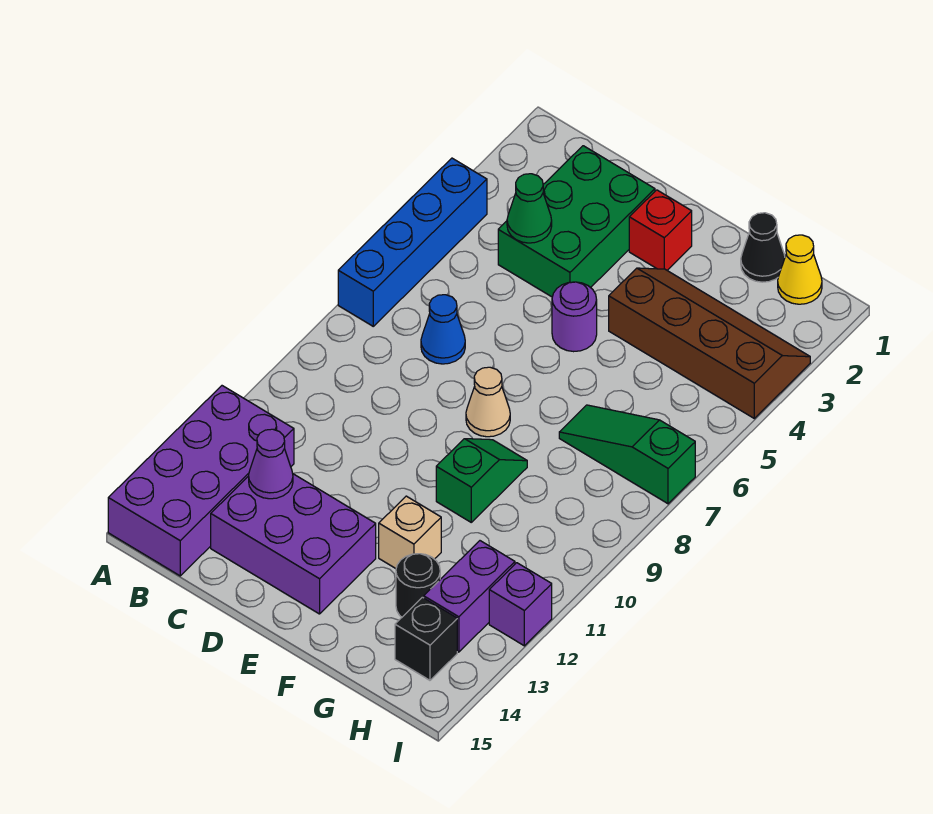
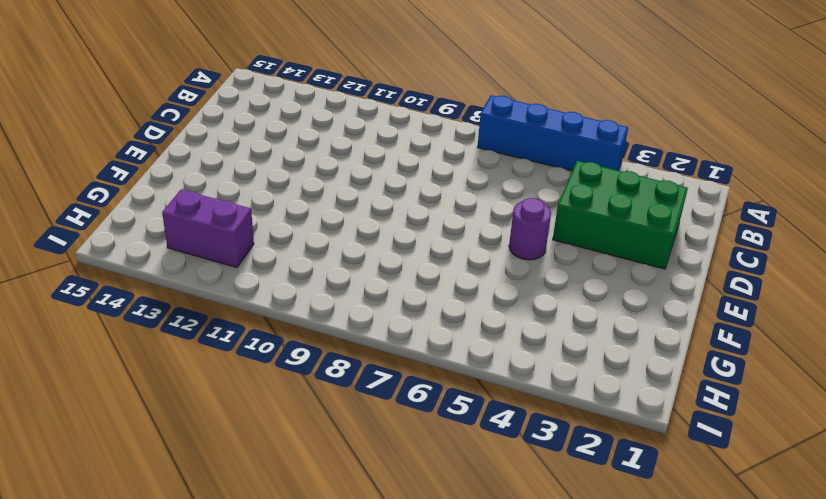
none -> purple 2x4 brick [108,386,294,576]
none -> blue 1x1 cone [421,295,465,364]
none -> purple 2x3 brick [211,474,376,614]

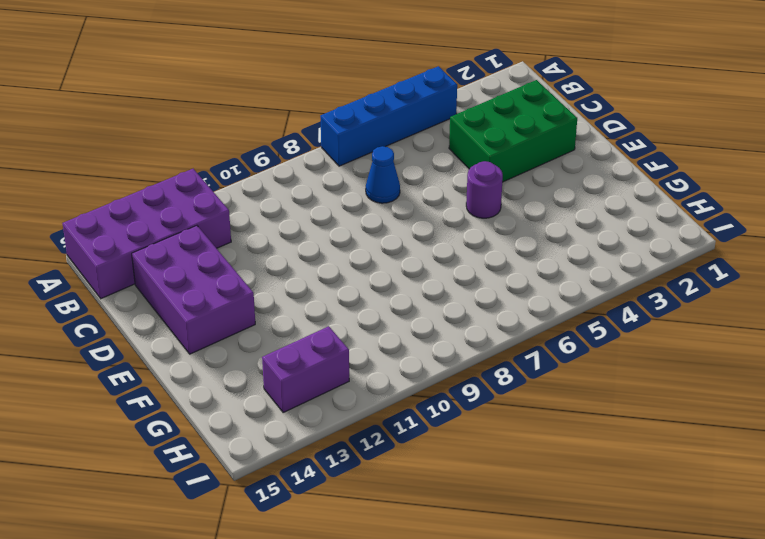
none -> red 1x1 brick [629,190,692,270]
none -> tan 1x1 cone [466,367,510,437]
none -> brown 2x4 slope [609,268,810,418]

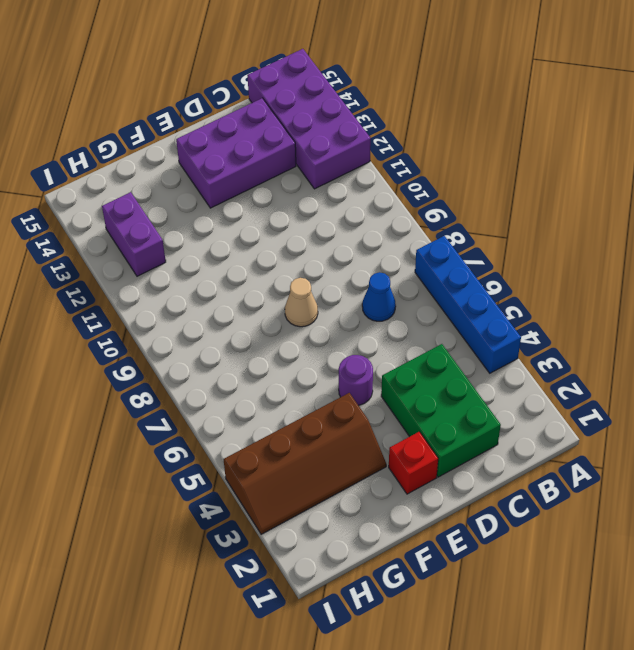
none -> green 1x2 slope [436,439,527,522]
none -> tan 1x1 brick [379,496,441,568]
none -> black 1x1 cone [741,213,785,282]

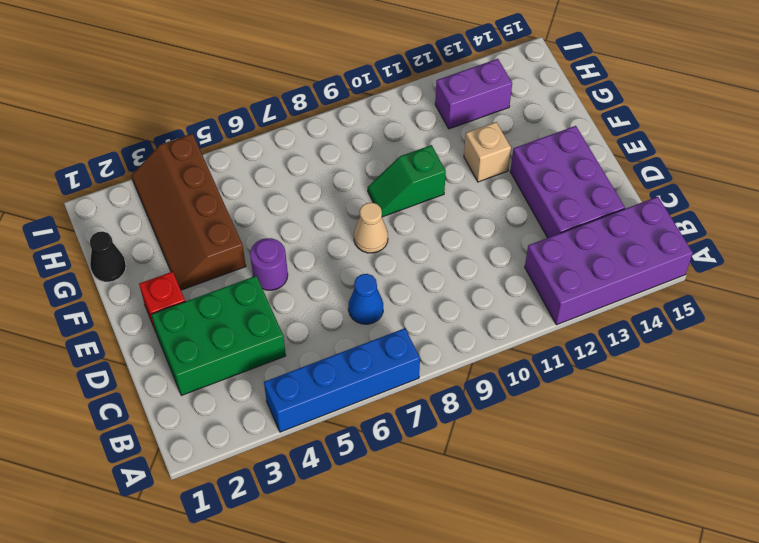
none -> green 1x3 slope [559,405,695,504]
none -> black 1x1 round brick [396,554,440,617]
none -> yellow 1x1 cone [778,235,822,304]

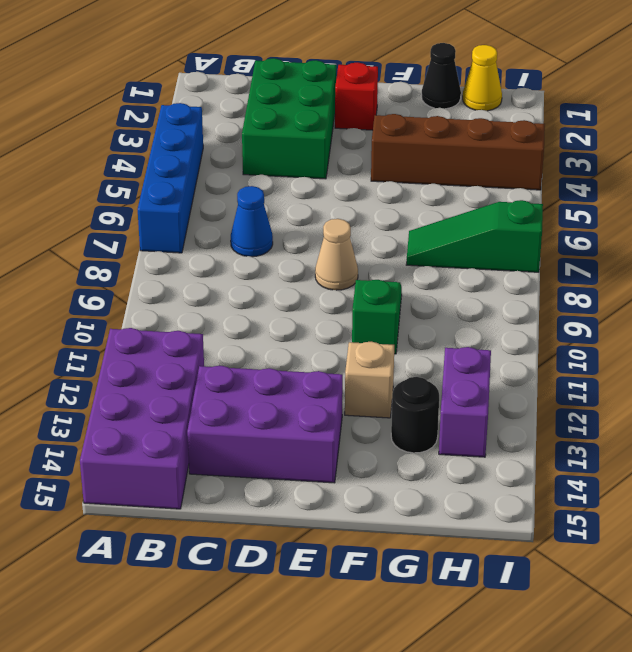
none -> purple 1x1 round brick [552,282,597,352]
none -> black 1x1 brick [395,597,457,680]
none -> purple 1x1 brick [489,563,552,646]

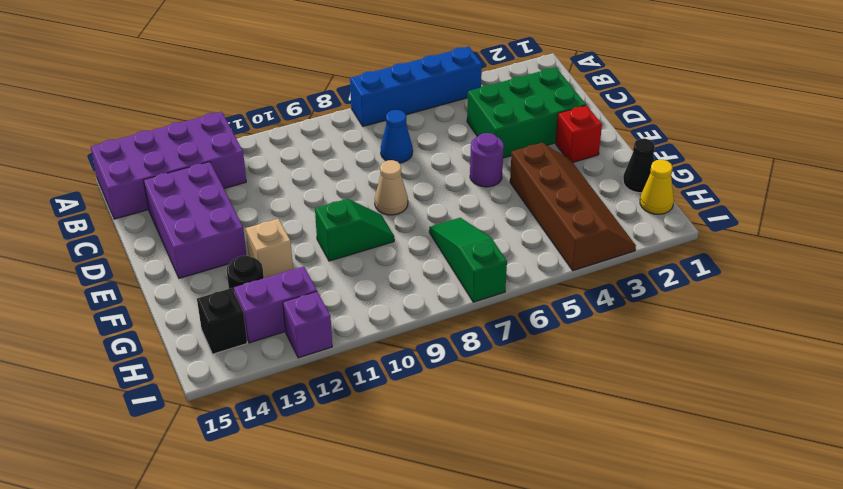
none -> green 1x1 cone [507,174,552,243]
none -> purple 1x1 cone [249,429,293,499]

